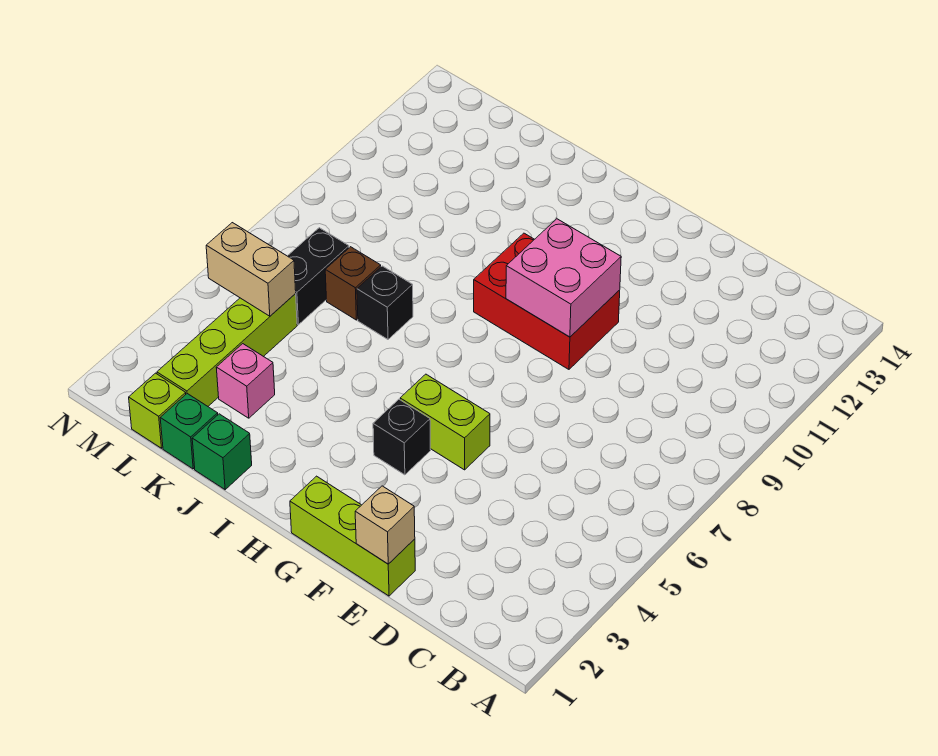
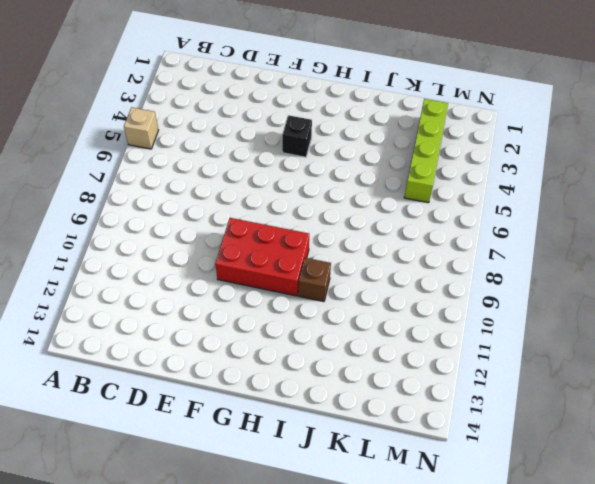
tan 1x1 brick [124,107,158,149] -> tan 1x1 brick moved to [355,486,415,564]
brown 1x1 brick [298,258,331,302] -> brown 1x1 brick moved to [325,247,381,320]
none -> lime 1x3 brick [290,476,415,596]
none -> lime 1x2 brick [400,374,490,470]
none -> green 1x1 brick [192,414,252,490]

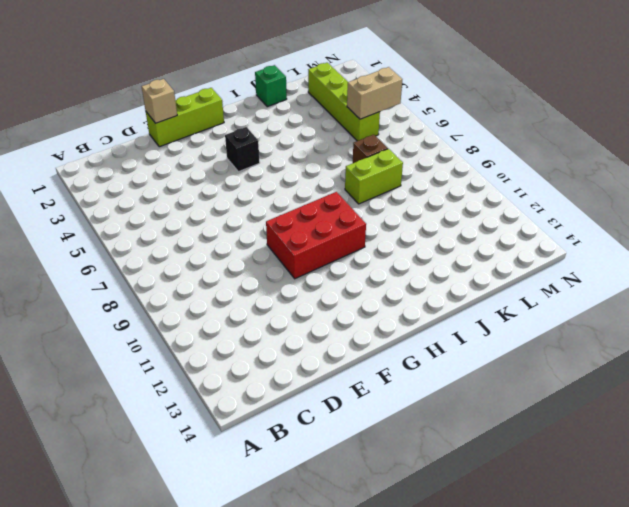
lime 1x2 brick [345,149,403,204] -> lime 1x2 brick moved to [400,374,490,470]
none -> black 1x1 brick [357,266,413,339]
none -> green 1x1 brick [160,394,218,469]
none -> pink 1x1 brick [216,344,275,418]

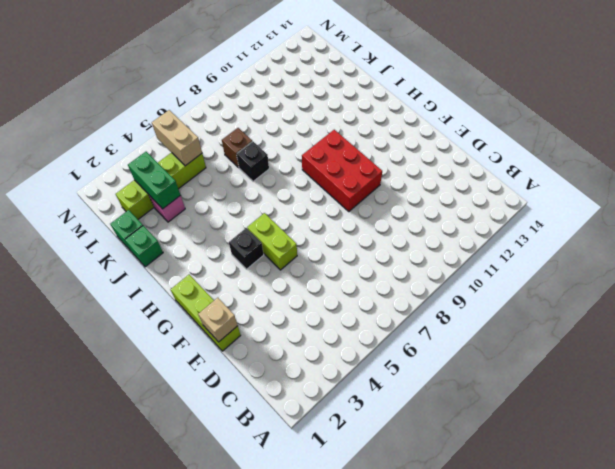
green 1x2 brick [128,152,181,209] -> none
none -> lime 1x1 brick [129,373,186,448]
none -> black 1x2 brick [288,228,349,325]
none -> pink 2x2 brick [506,219,621,337]

